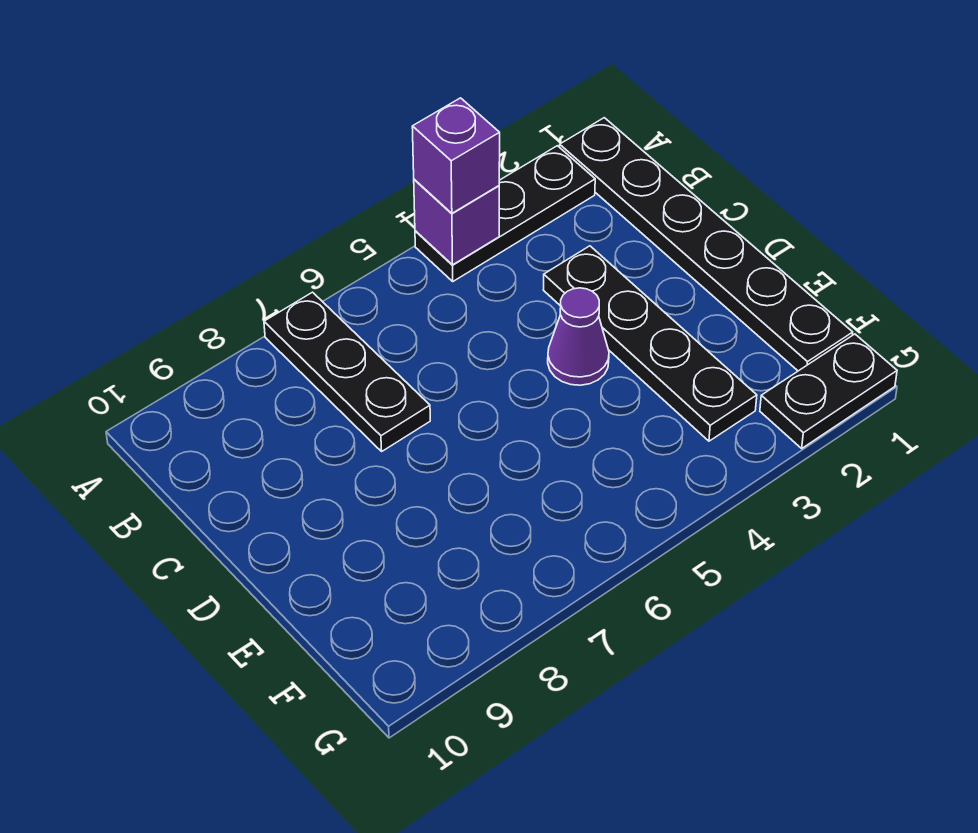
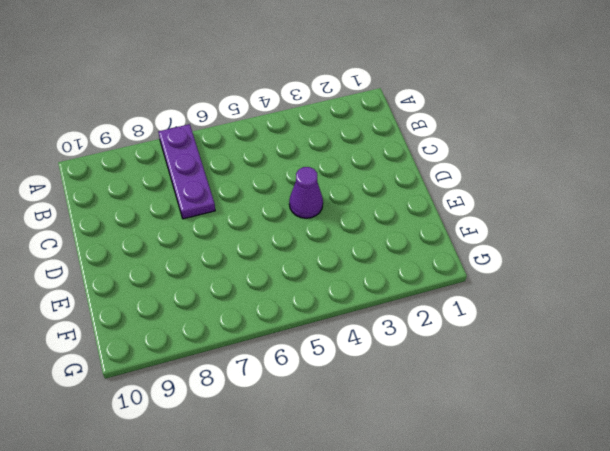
purple 1x3 plate [159,124,215,219] -> black 1x3 plate [264,292,430,451]
none -> black 1x6 plate [560,118,853,371]
none -> black 1x3 plate [415,146,595,281]

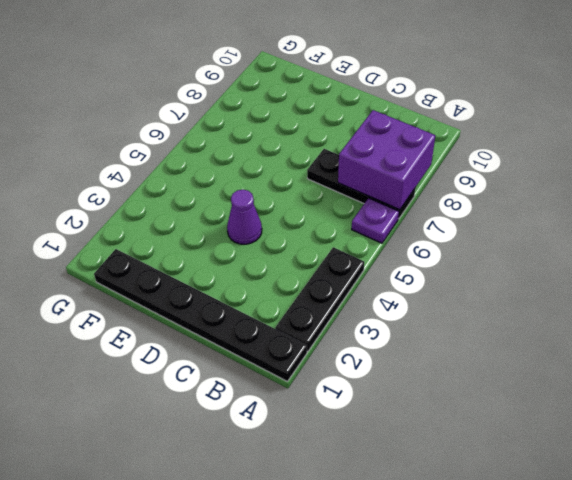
purple 1x1 plate [352,198,399,243] -> none
purple 2x2 brick [338,110,435,210] -> none
none -> black 1x4 plate [543,246,757,441]
none -> black 1x2 plate [760,334,897,448]

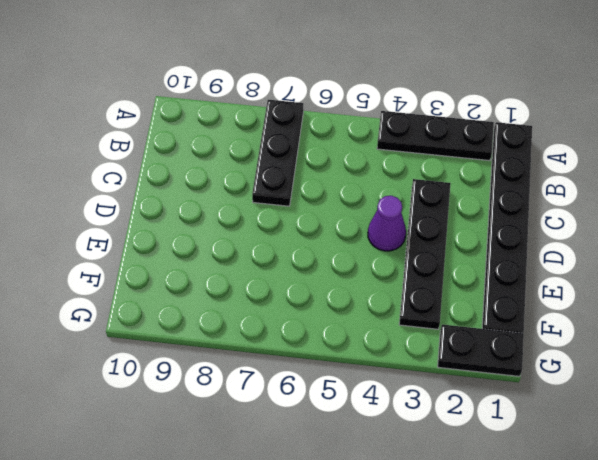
none -> purple 1x1 brick [414,179,499,265]
none -> purple 1x1 brick [412,98,500,213]

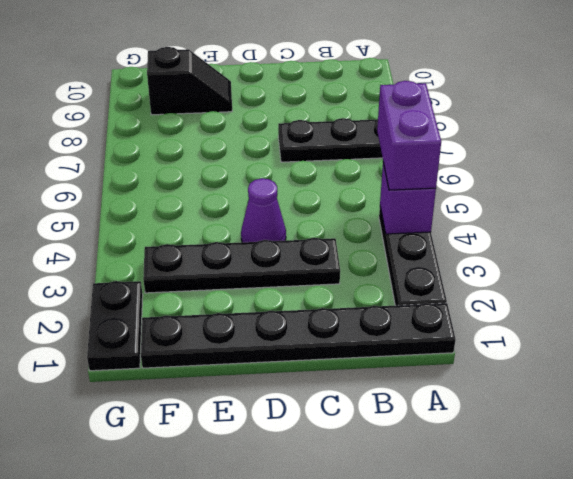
purple 1x2 brick [377,81,441,190] -> purple 1x1 brick [412,98,500,213]
black 1x2 slope [147,47,232,115] -> none

